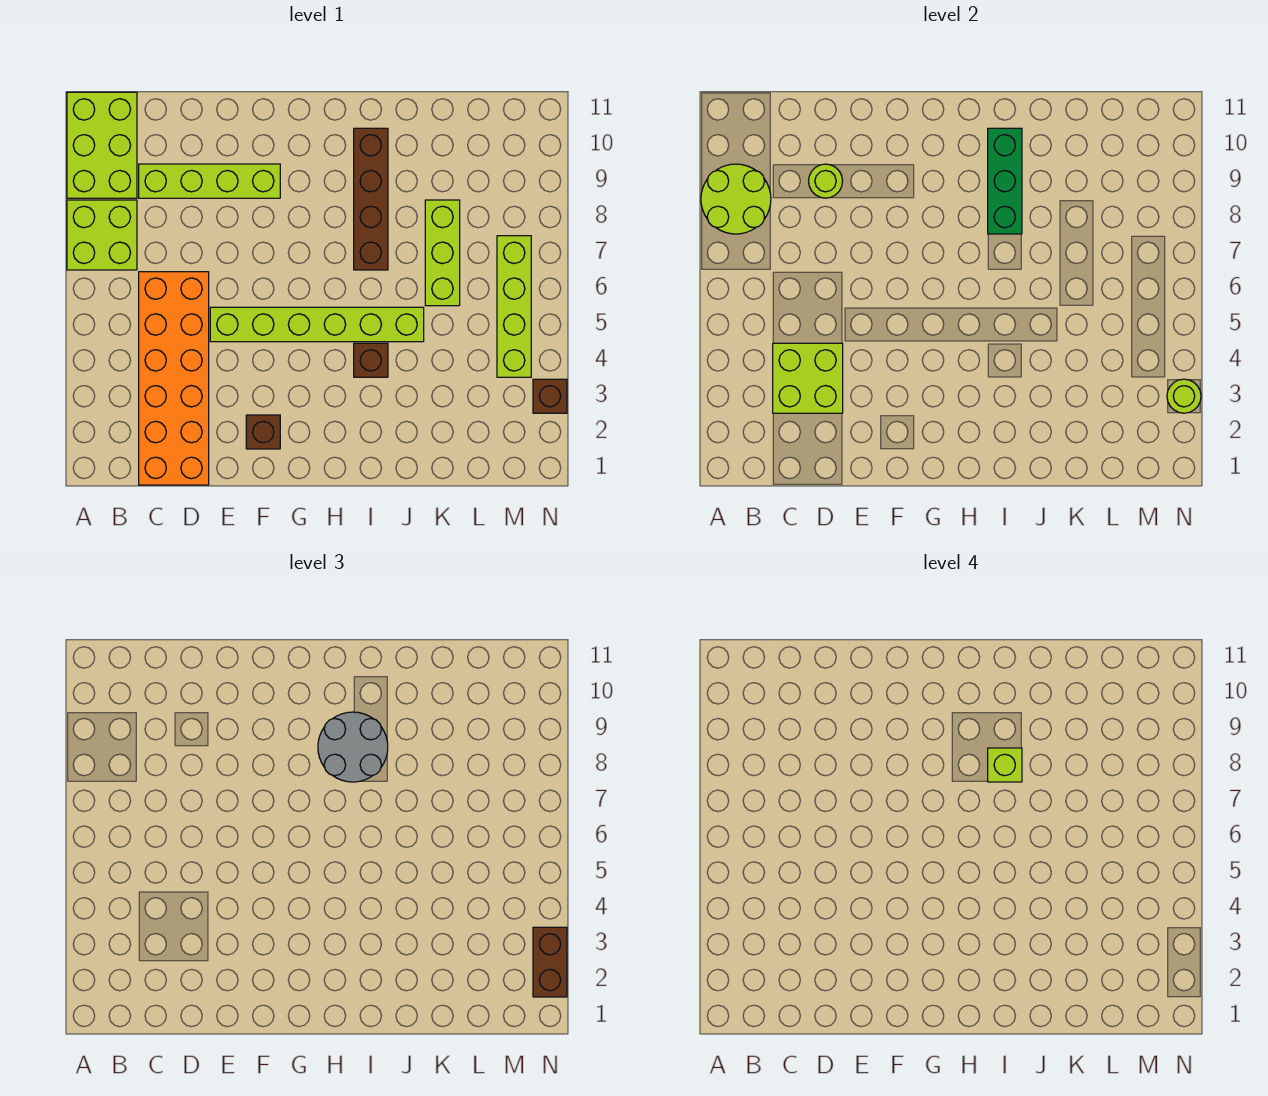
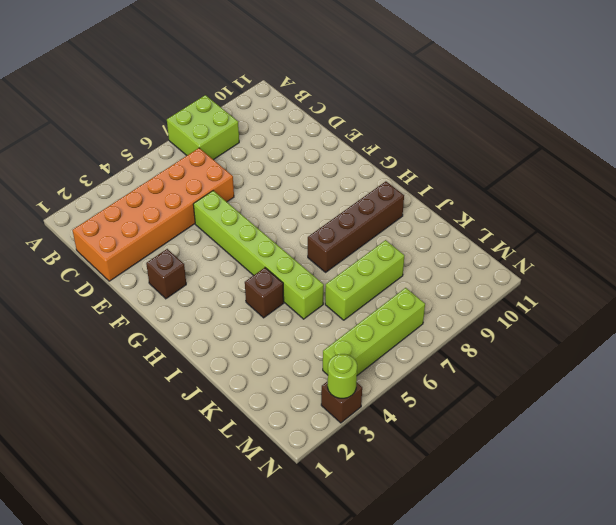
none -> lime 2x3 brick [67,92,137,198]
none -> lime 1x4 brick [139,164,280,198]
none -> lime 2x2 round brick [701,164,771,234]

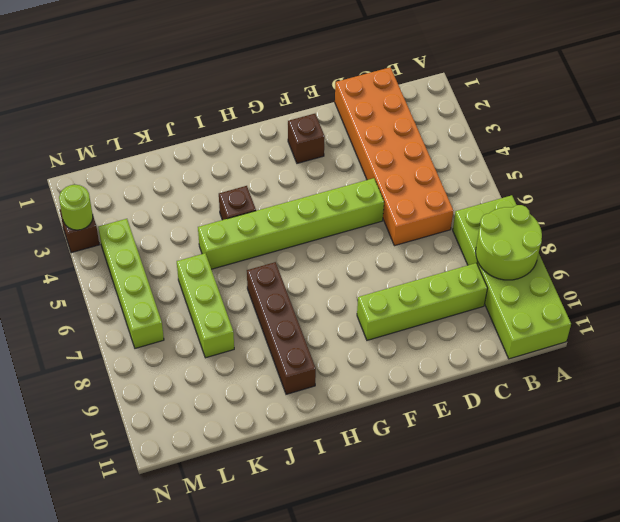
none -> lime 2x2 brick [773,343,843,413]
none -> lime 1x1 round brick [809,164,843,198]
none -> green 1x3 brick [988,128,1022,234]

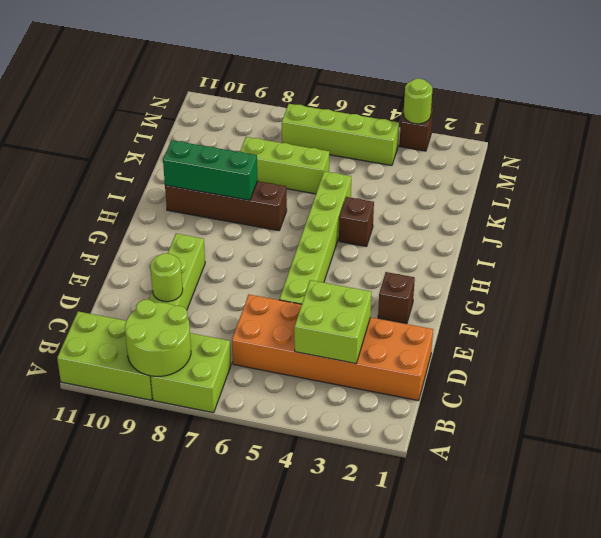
none -> grey 2x2 round brick [318,712,388,782]
none -> brown 1x2 brick [533,927,567,997]
none -> lime 1x1 brick [988,748,1022,782]

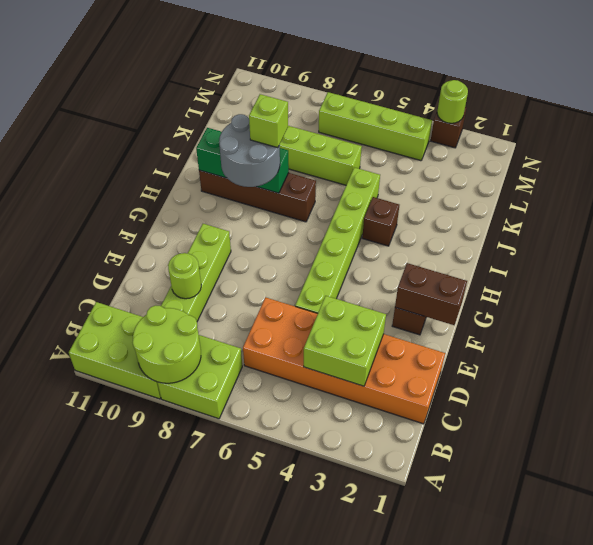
brown 1x2 brick [395,263,467,325] -> brown 1x2 brick moved to [533,927,567,997]

